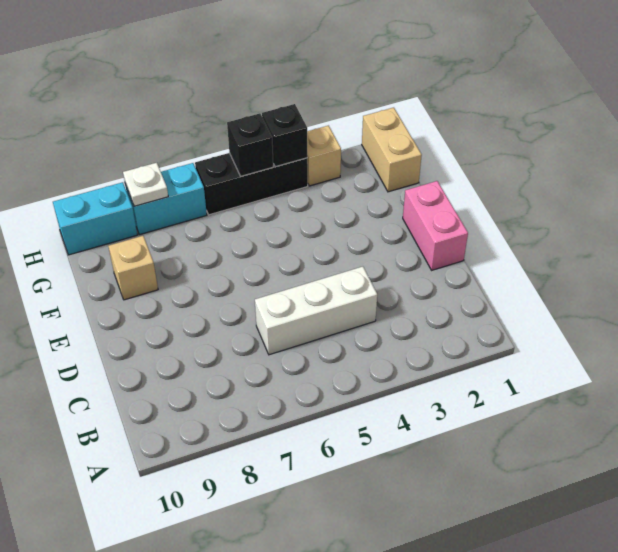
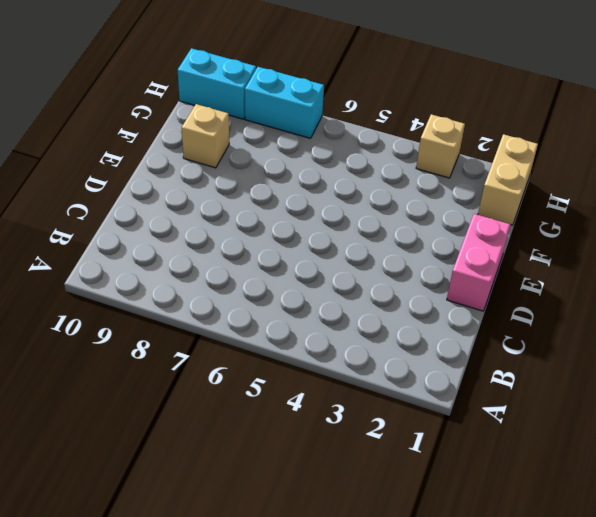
none -> white 1x3 brick [255,267,377,355]
none -> black 1x3 brick [195,153,308,215]

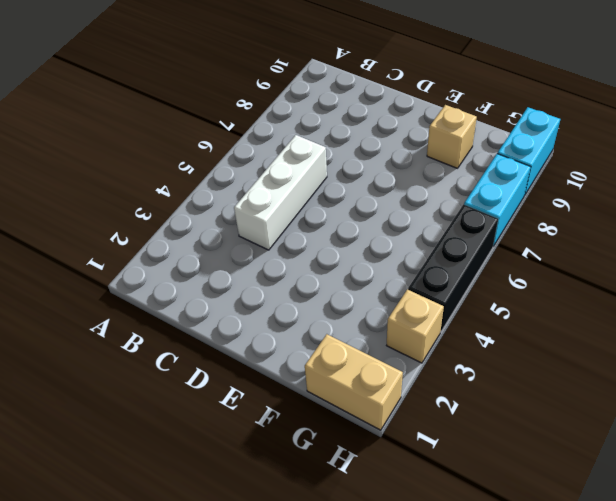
none -> pink 1x2 brick [403,181,468,270]
none -> black 1x1 brick [262,104,307,167]

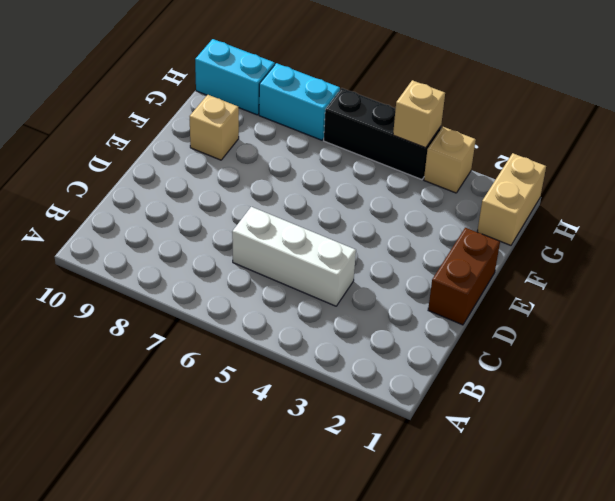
brown 1x2 brick [428,228,500,325] -> pink 1x2 brick [403,181,468,270]
tan 1x1 brick [393,80,445,148] -> black 1x1 brick [262,104,307,167]
none -> black 1x1 brick [227,113,273,176]
none -> white 1x1 plate [123,163,168,207]

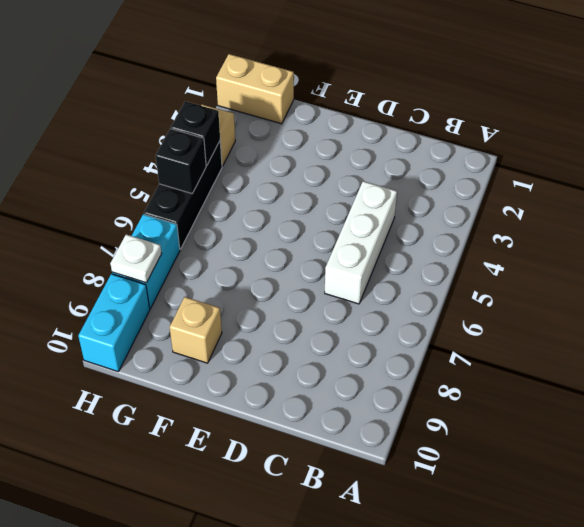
none -> pink 1x2 brick [403,181,468,270]

